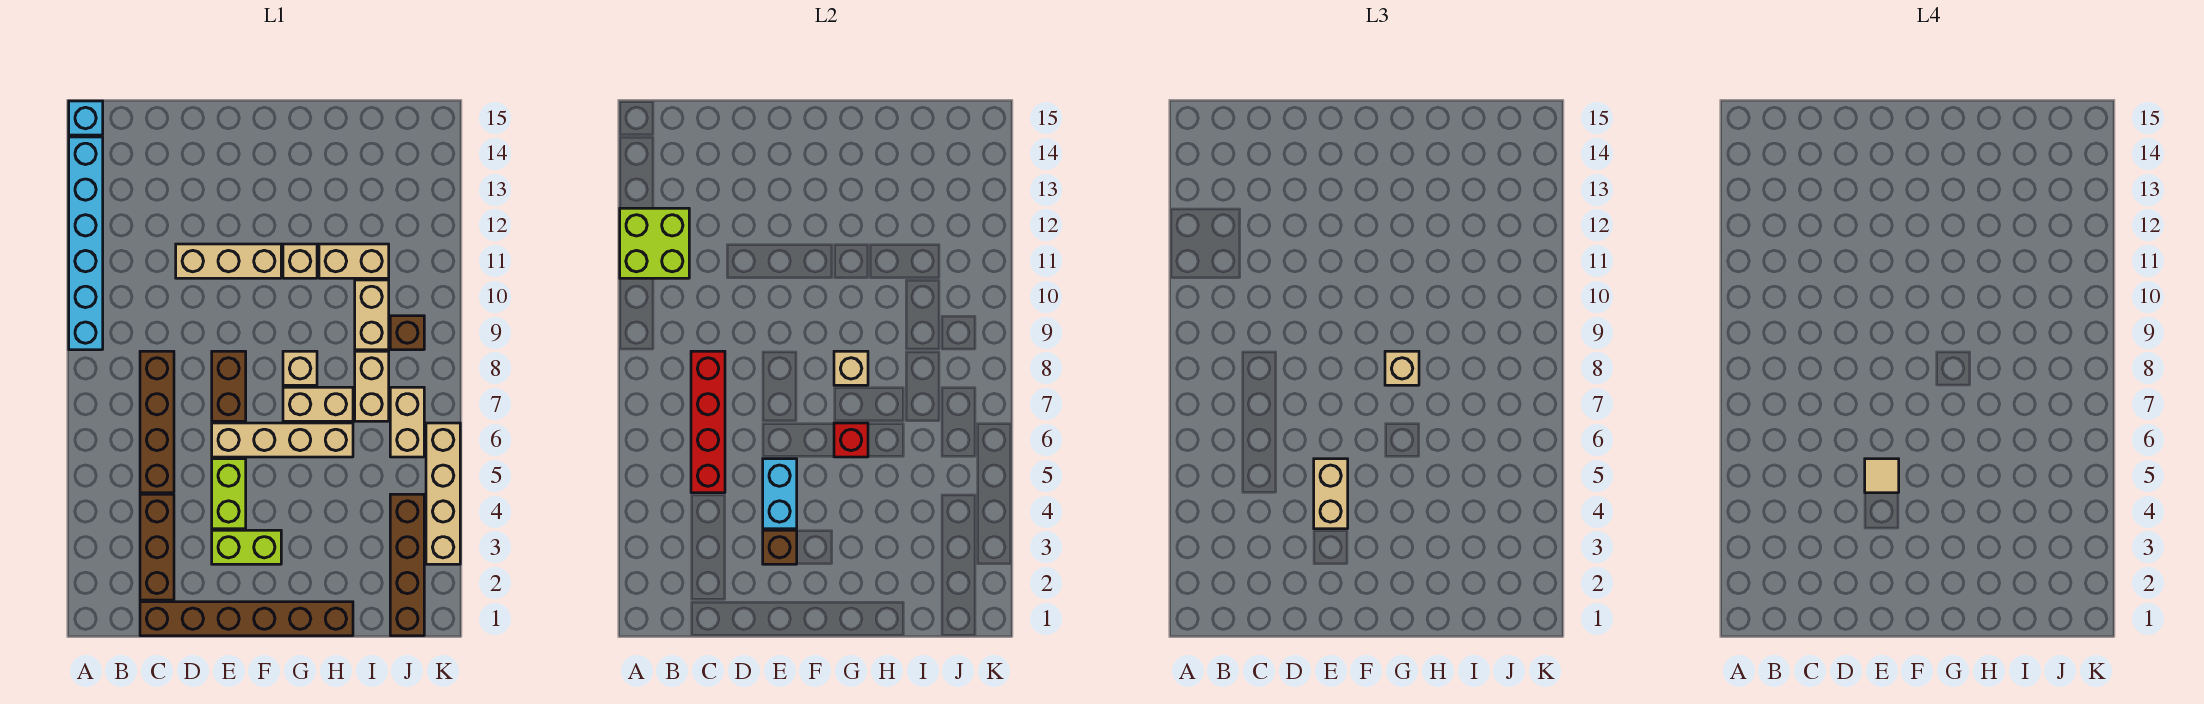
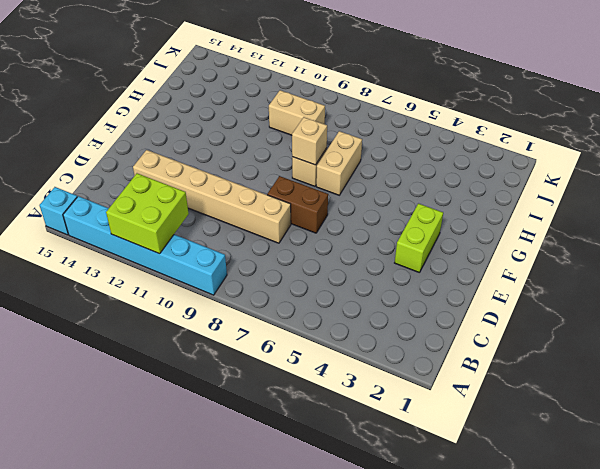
tan 1x6 brick [133,150,291,243] -> tan 1x3 brick [176,244,281,278]
none -> brown 1x6 brick [140,602,353,636]
none -> brown 1x3 brick [140,494,174,600]
none -> brown 1x4 brick [140,351,174,493]

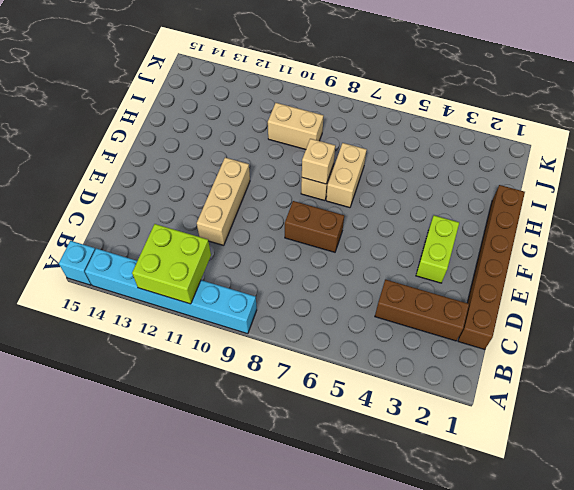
none -> brown 1x4 brick [140,351,174,493]
none -> lime 1x2 brick [212,459,246,529]
none -> tan 1x4 brick [212,423,353,457]

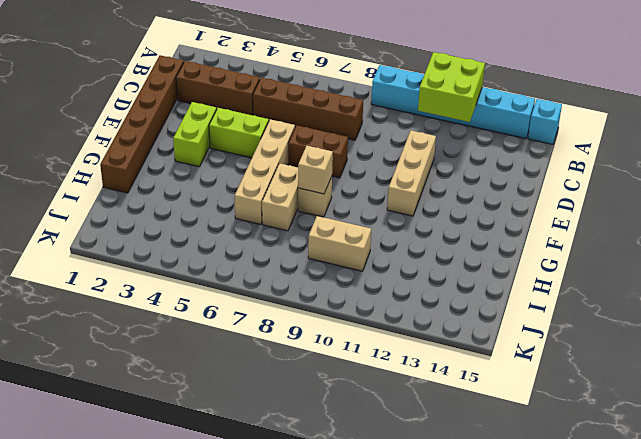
none -> tan 1x1 brick [283,244,317,278]
none -> tan 1x2 brick [319,244,389,278]
none -> tan 1x2 brick [355,351,389,421]

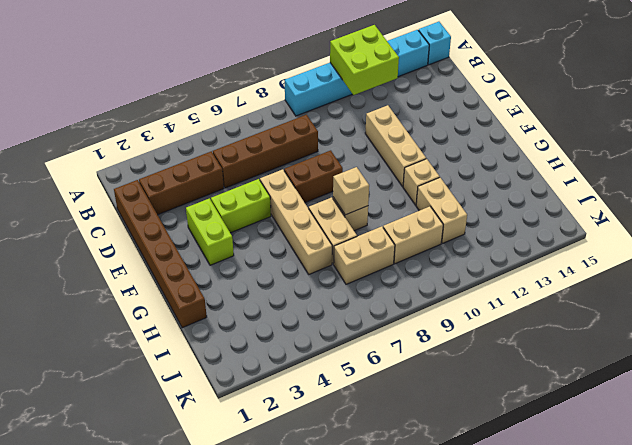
none -> brown 1x4 brick [390,494,424,636]
none -> tan 1x2 brick [390,387,424,457]
none -> brown 1x1 brick [390,316,424,350]

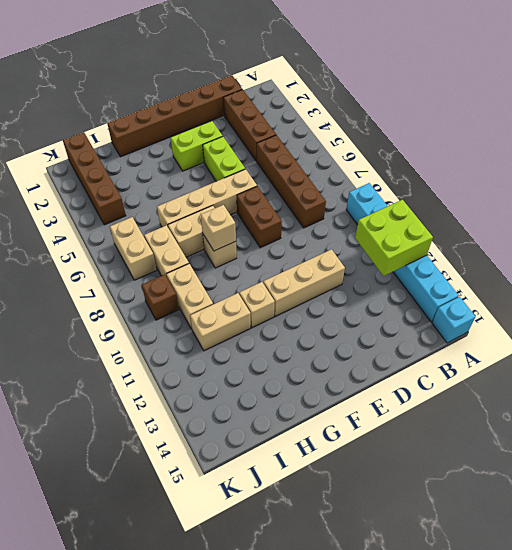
none -> tan 1x4 brick [426,423,460,564]
none -> red 1x4 brick [691,351,725,493]
none -> brown 1x1 brick [763,530,797,564]

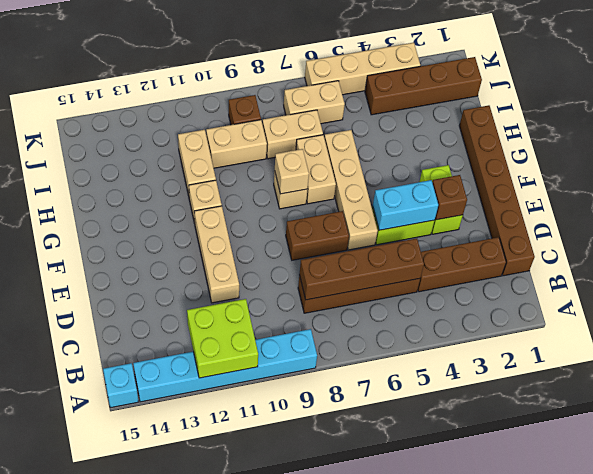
brown 1x4 brick [299,238,424,300] -> red 1x4 brick [691,351,725,493]
none -> red 1x1 brick [834,423,868,457]
none -> tan 1x2 brick [1314,459,1348,529]
none -> tan 1x1 brick [1385,351,1419,385]

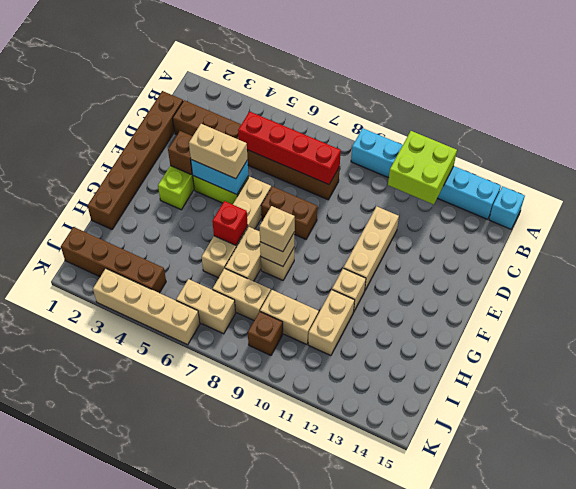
none -> tan 1x1 tile [1865,459,1899,493]

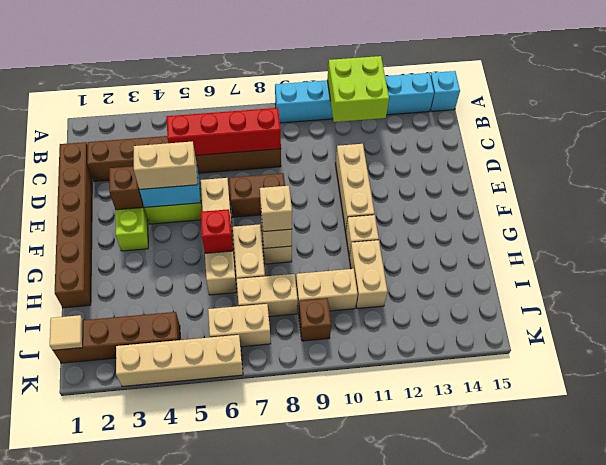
tan 1x1 tile [50,315,83,350] -> tan 1x1 tile moved to [1865,459,1899,493]

